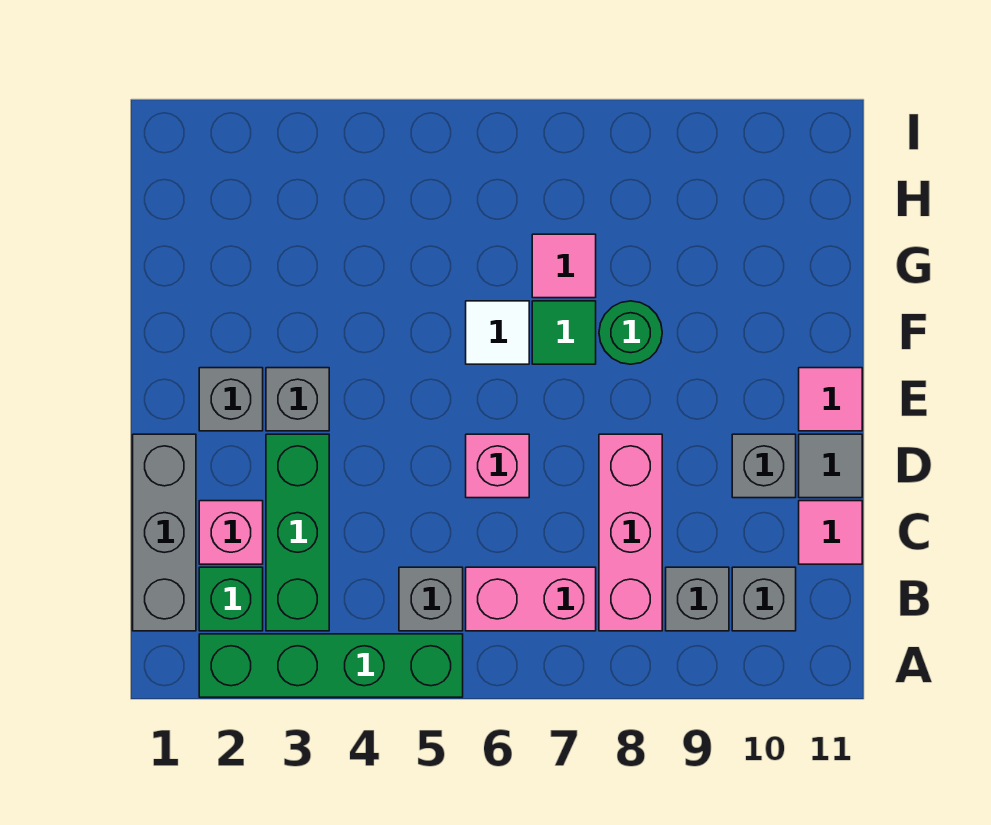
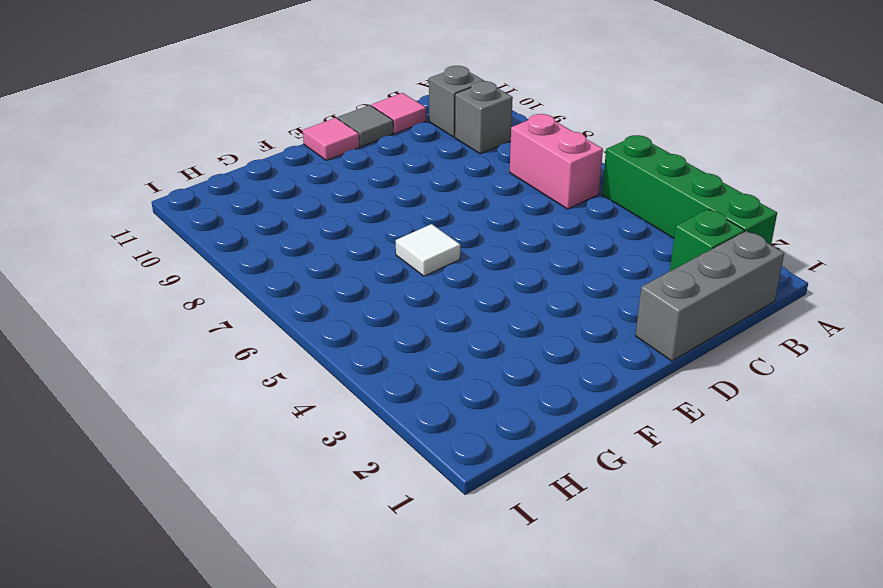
none -> green 1x3 brick [266,434,329,631]
none -> grey 1x1 brick [399,567,463,631]
none -> pink 1x3 brick [599,434,662,631]

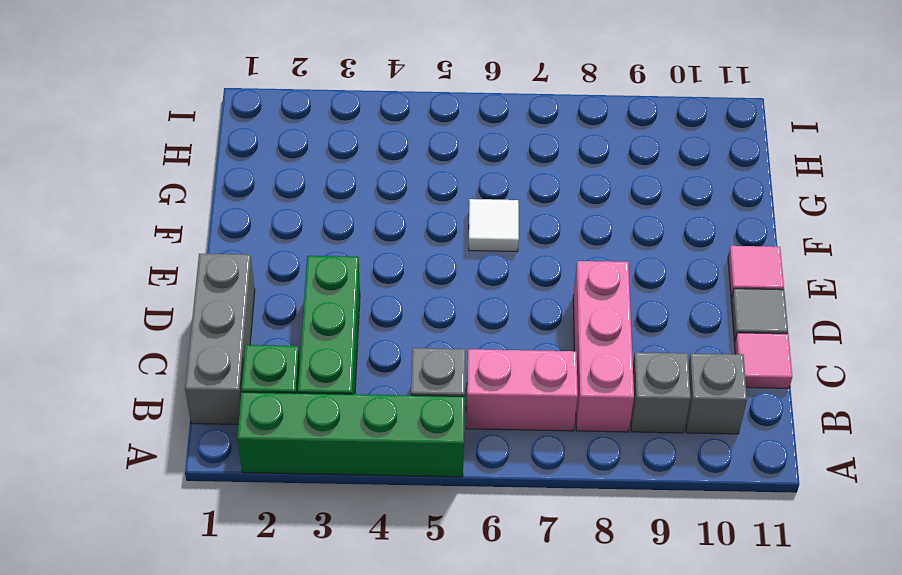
none -> pink 1x1 brick [199,501,263,564]
none -> pink 1x1 brick [466,434,529,498]
none -> grey 1x1 brick [732,434,796,498]

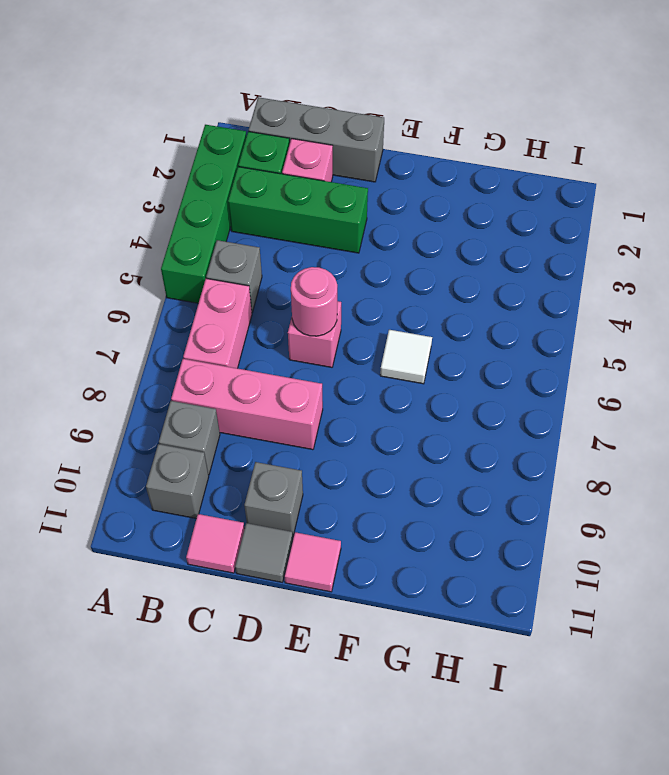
pink 1x1 round brick [291,267,337,336] -> none
none -> grey 1x1 brick [199,368,263,431]
none -> grey 1x1 brick [266,368,329,431]
none -> green 1x1 tile [532,301,596,364]

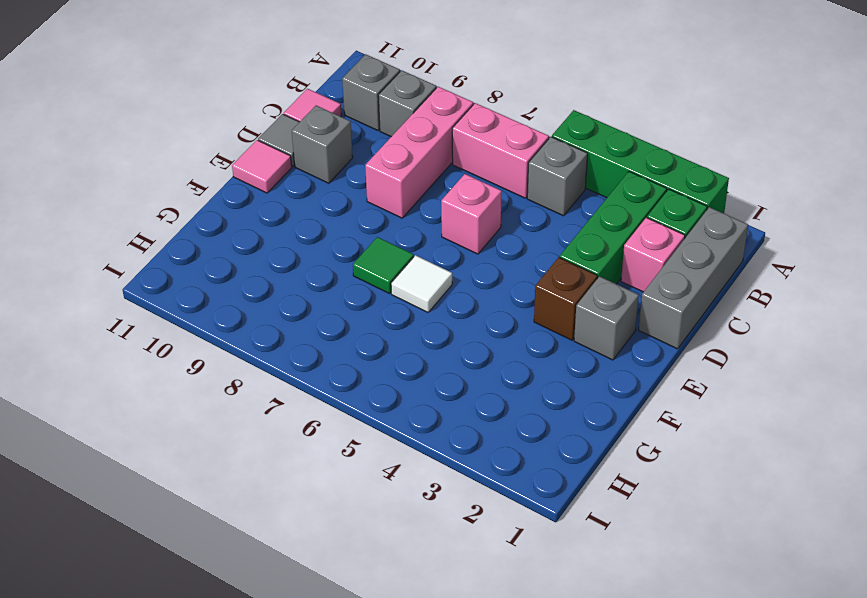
brown 1x1 brick [534,257,597,340] -> grey 1x1 brick [266,368,329,431]
none -> green 1x1 round brick [599,301,662,364]
none -> pink 1x1 tile [532,234,596,298]

